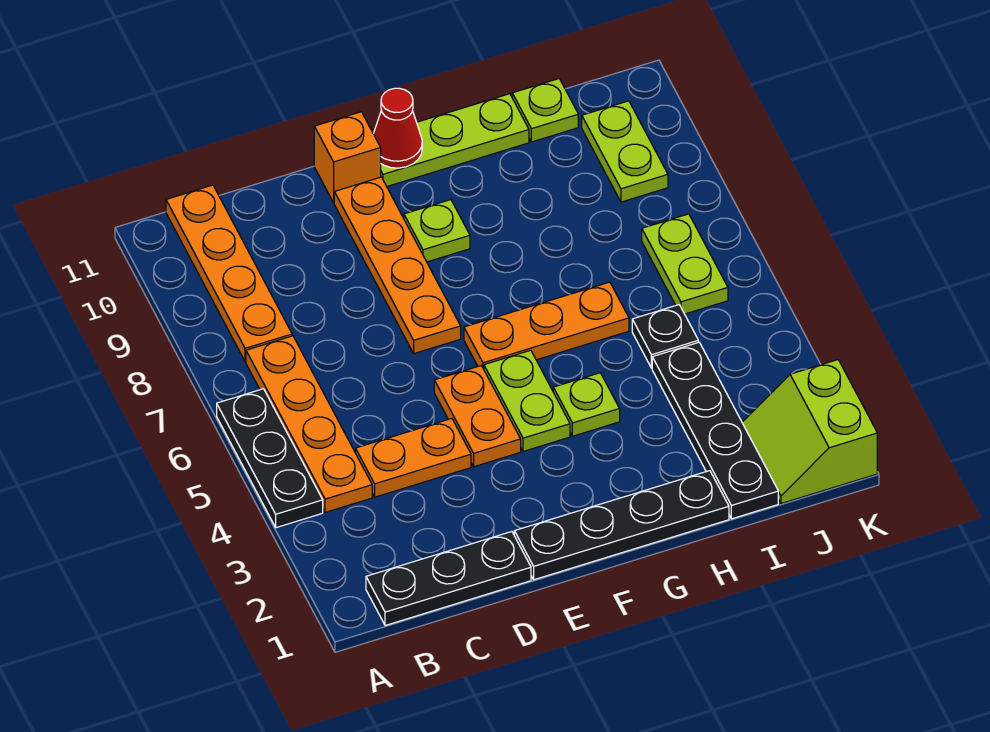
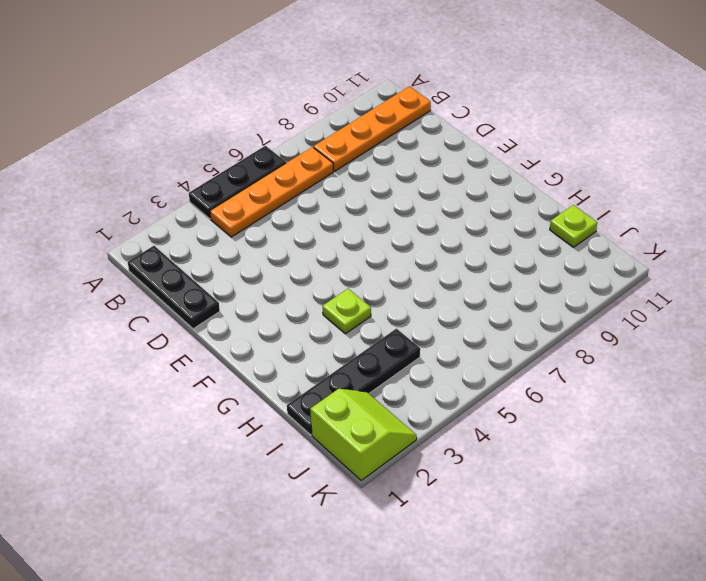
lime 2x2 slope [310,389,417,480] -> lime 2x2 slope turned to [742,360,877,504]
none -> orange 1x2 plate [356,419,471,497]
none -> black 1x4 plate [514,471,729,580]
none -> orange 1x2 plate [434,366,521,467]

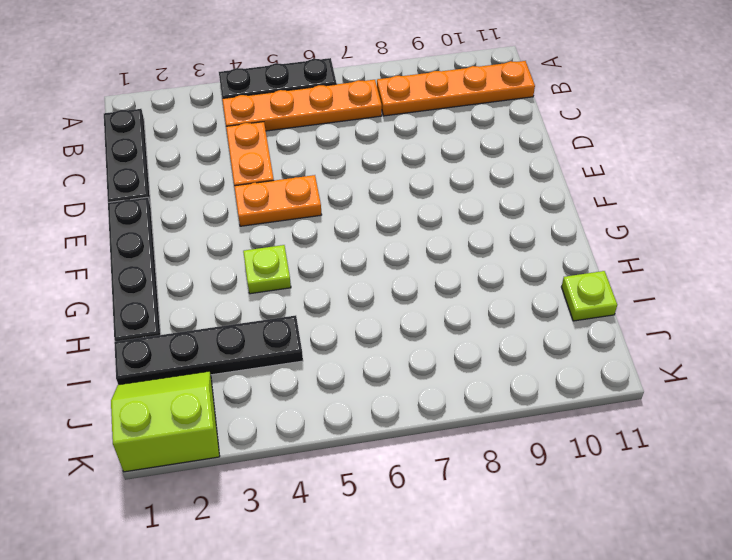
none -> orange 1x4 plate [334,177,461,354]
none -> orange 1x1 brick [314,112,381,203]
none -> lime 1x2 plate [484,350,570,451]

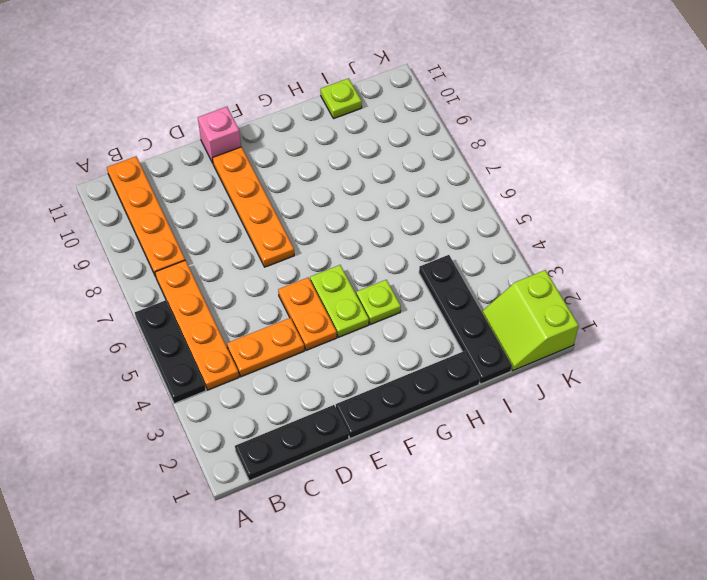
pink 1x1 brick [198,107,241,163] -> orange 1x1 brick [314,112,381,203]
none -> orange 1x3 plate [464,282,629,369]
none -> lime 1x1 plate [404,200,470,262]
none -> lime 1x3 plate [381,94,529,186]

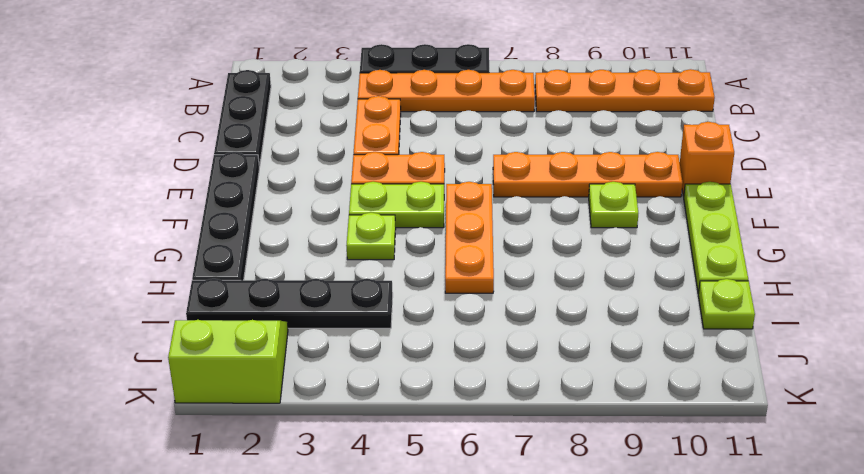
none -> black 1x1 plate [632,305,698,368]
none -> lime 1x2 plate [642,214,728,314]
none -> lime 1x2 plate [582,101,668,202]

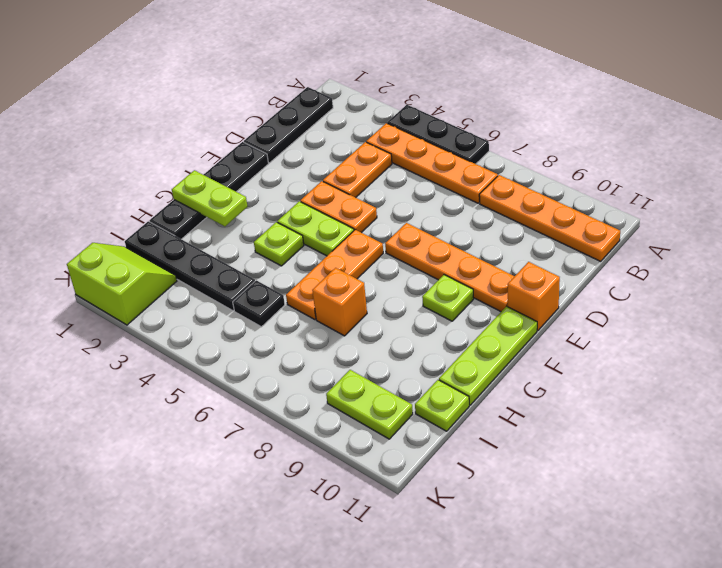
lime 1x2 plate [172,170,248,226] -> lime 1x2 plate moved to [642,214,728,314]
orange 1x1 brick [312,268,367,336] -> none
none -> red 1x1 cone [374,88,422,168]

